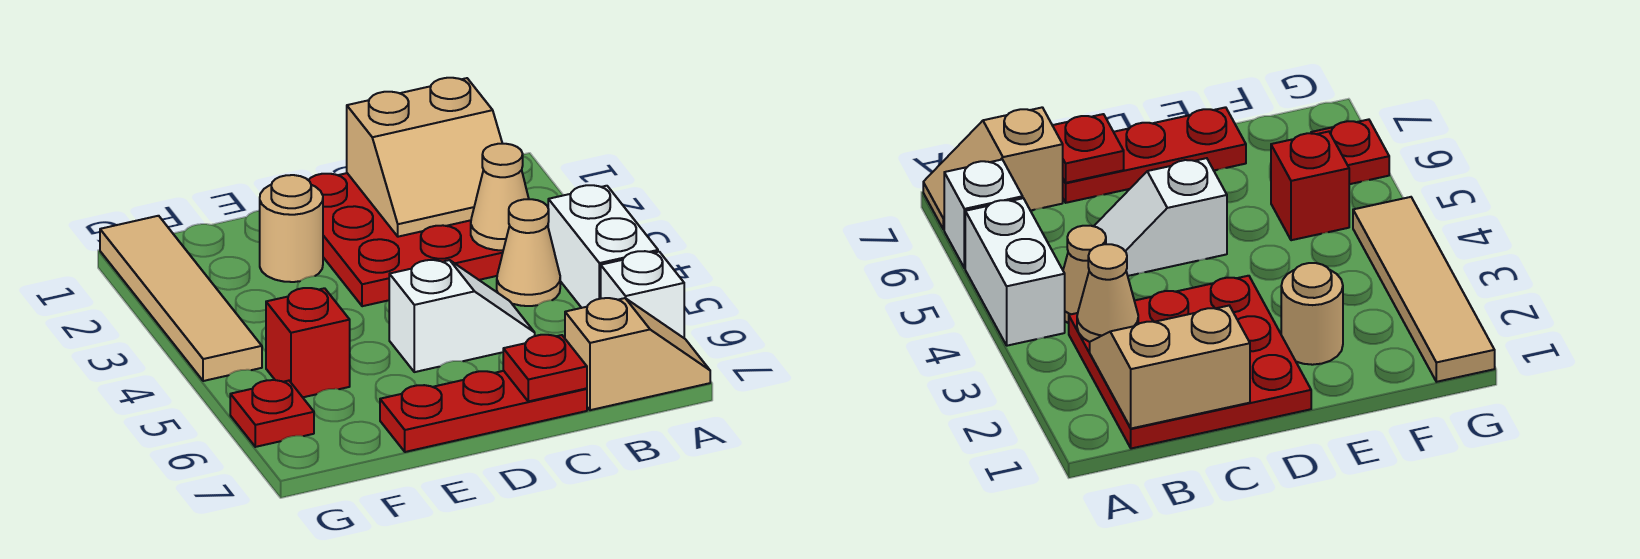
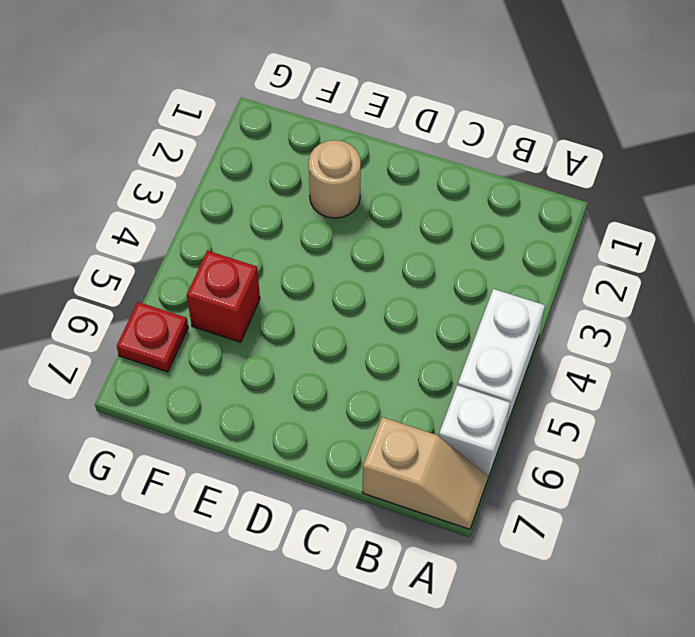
none -> red 3x3 plate [309,173,503,306]
none -> tan 1x1 cone [497,199,560,306]
none -> white 1x2 slope [389,260,535,372]

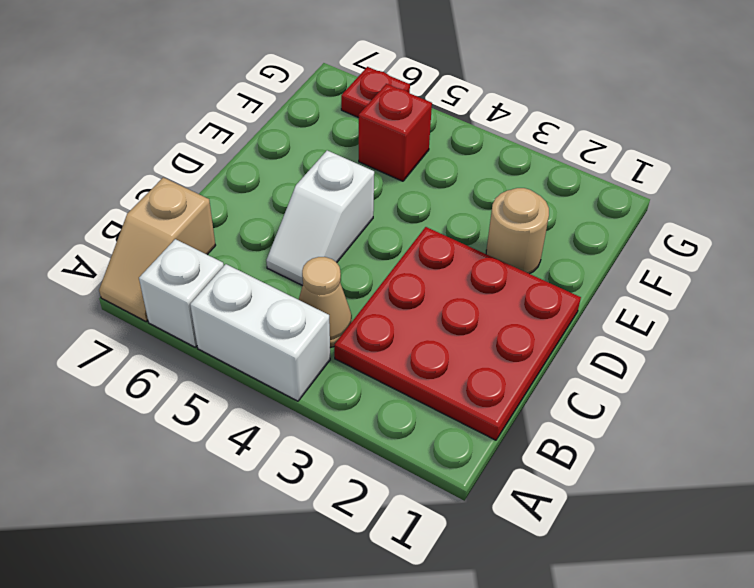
none -> red 1x3 plate [380,371,587,452]
none -> tan 1x4 tile [100,216,262,381]
none -> tan 2x2 slope [347,78,502,237]

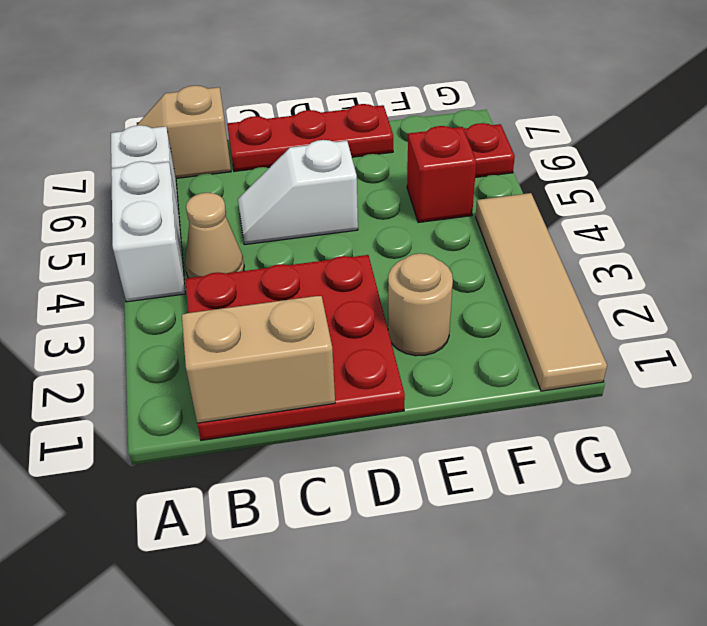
none -> tan 1x1 cone [471,144,529,250]
none -> red 1x1 plate [503,335,587,401]

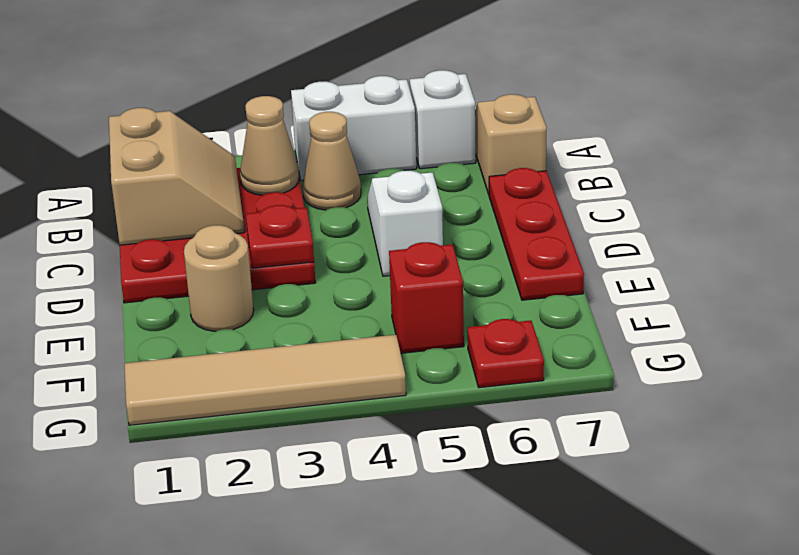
red 1x1 plate [246,205,314,268] -> red 1x1 plate moved to [503,335,587,401]

